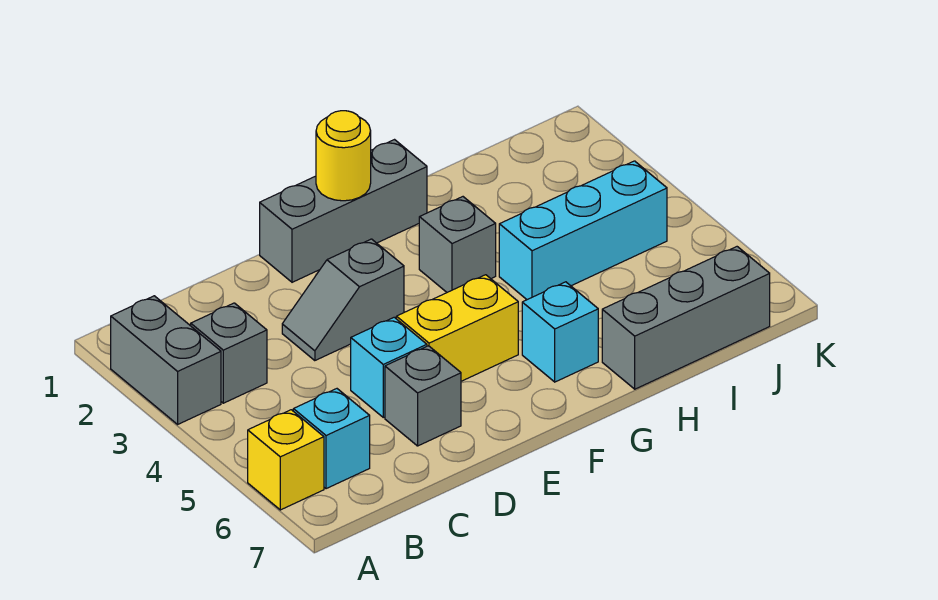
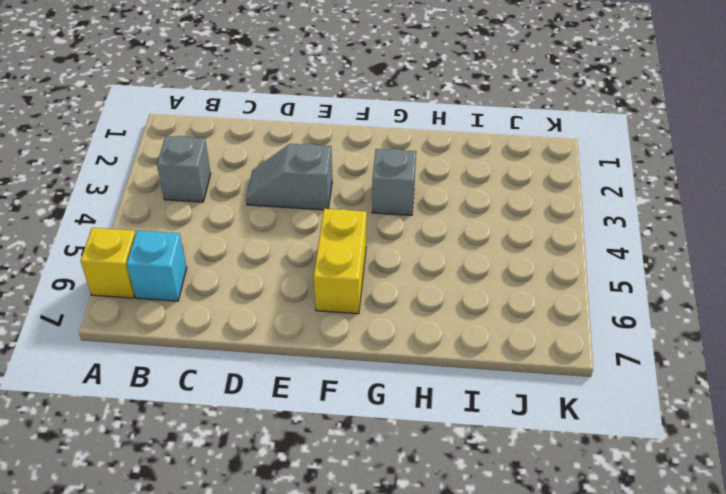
yellow 1x2 brick [314,209,367,314] -> yellow 1x2 brick turned to [396,275,518,381]
none -> grey 1x2 brick [111,296,221,424]
none -> cyan 1x1 brick [351,317,427,417]
none -> grey 1x1 brick [385,346,461,446]

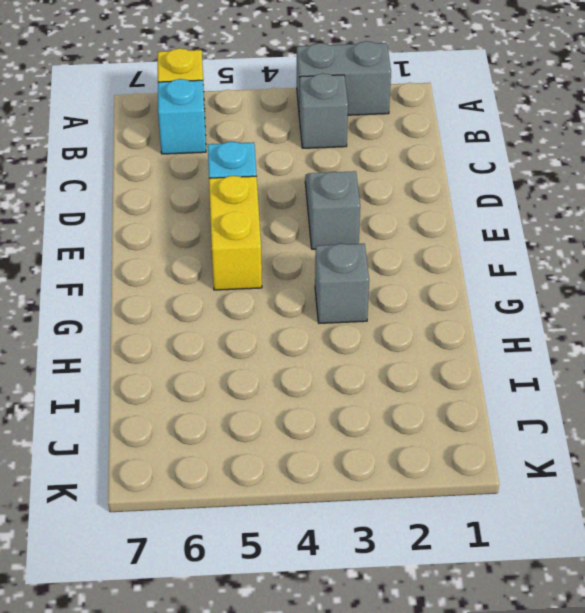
none -> grey 1x1 brick [385,346,461,446]
none -> grey 1x3 brick [260,140,427,282]
none -> cyan 1x1 brick [522,282,598,382]

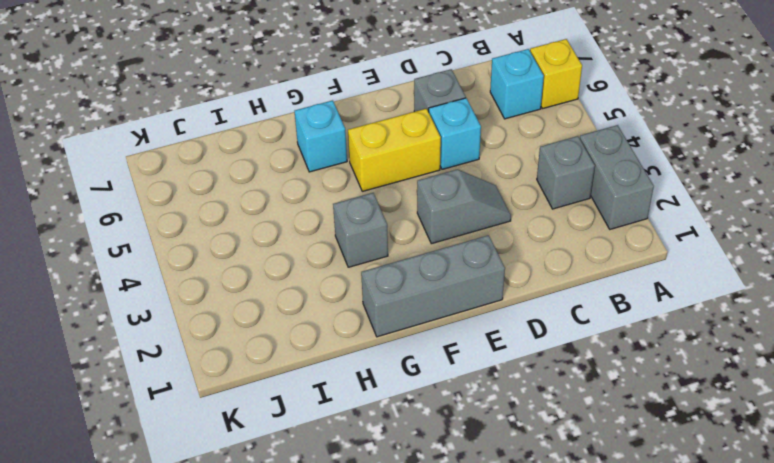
none -> cyan 1x3 brick [499,161,667,300]
none -> grey 1x3 brick [602,247,770,389]
none -> yellow 1x1 round brick [316,111,371,201]

